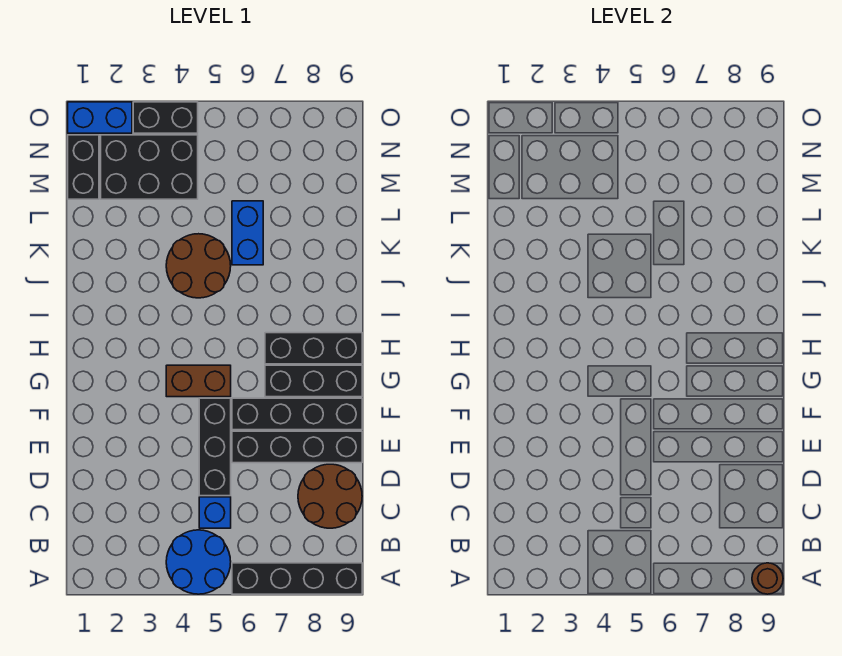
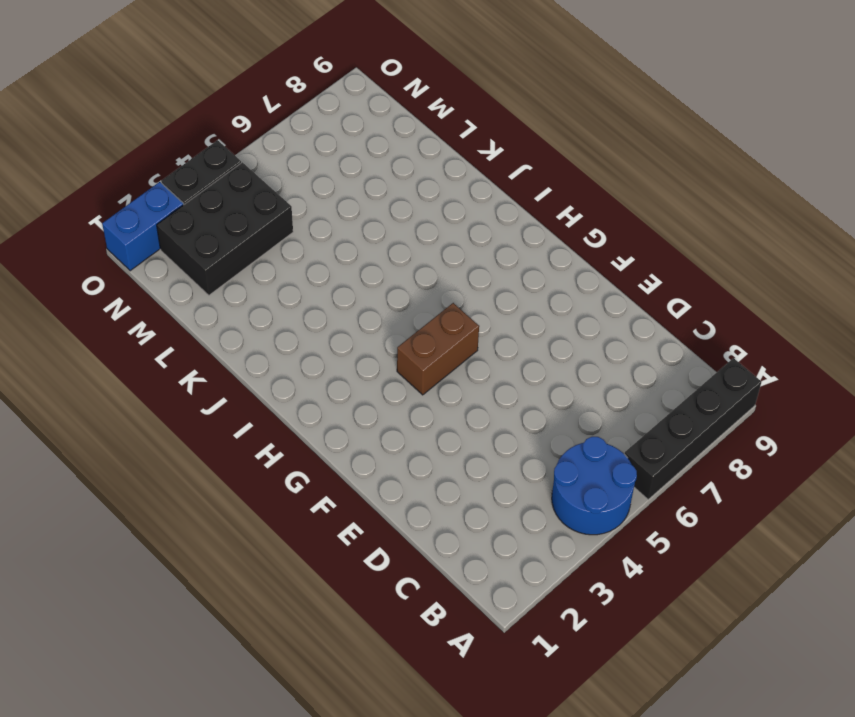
none -> blue 1x1 brick [199,497,231,528]
none -> brown 2x2 round brick [298,464,362,528]
none -> black 1x3 brick [199,398,231,496]

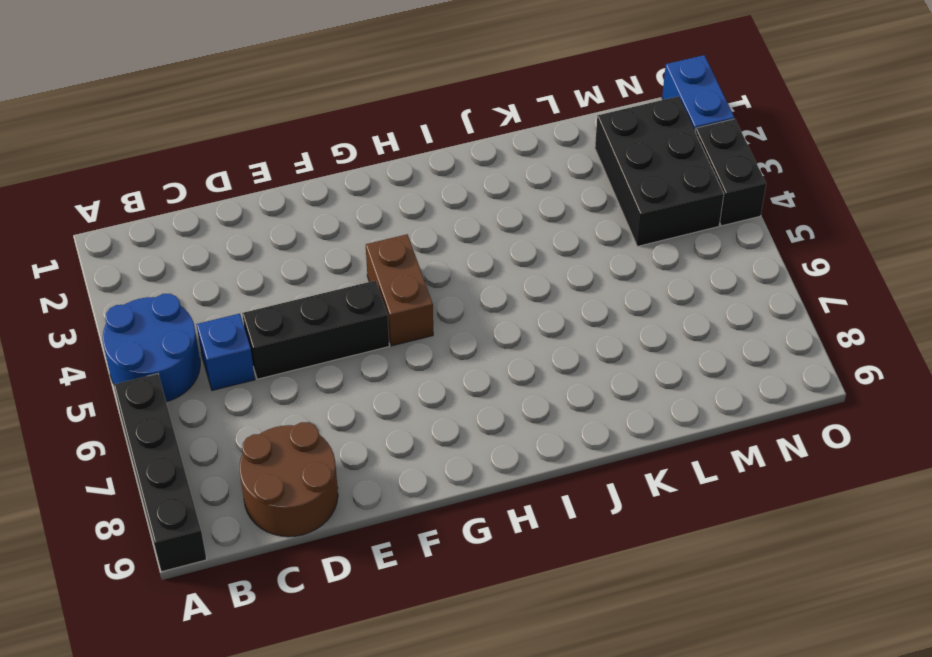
none -> black 1x4 brick [232,431,362,463]
none -> black 1x4 brick [232,398,362,430]
none -> black 1x3 brick [265,365,362,397]

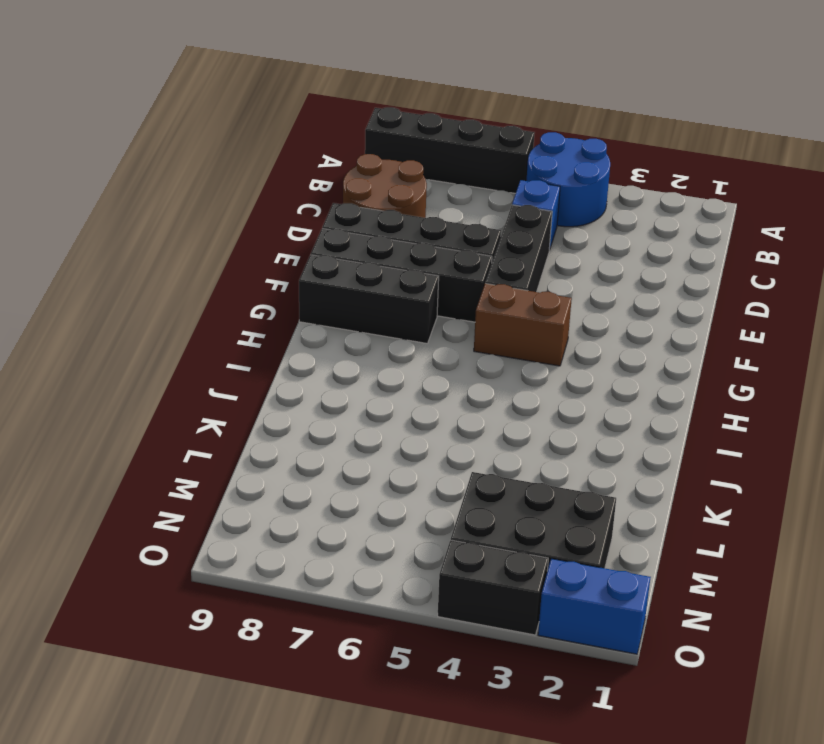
none -> black 1x3 brick [265,333,362,364]
none -> brown 2x2 round brick [166,234,231,298]
none -> blue 1x2 brick [232,201,263,265]

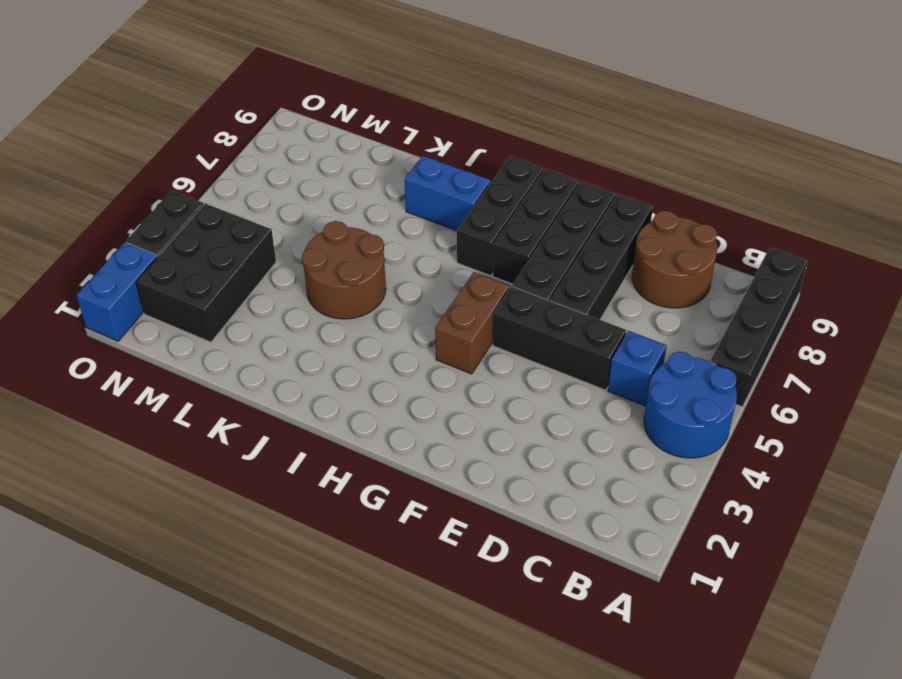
blue 1x2 brick [405,156,491,231] -> blue 1x2 brick moved to [232,201,263,265]
none -> black 1x2 brick [68,135,99,199]
none -> brown 1x1 round brick [752,563,783,594]

